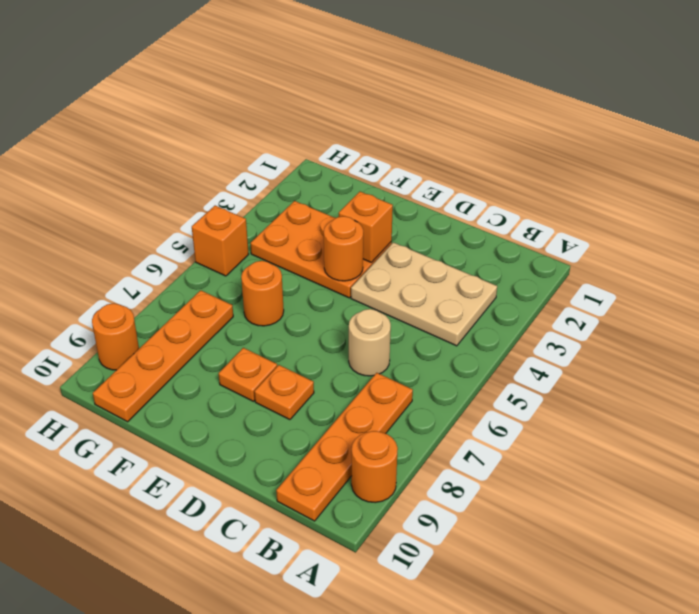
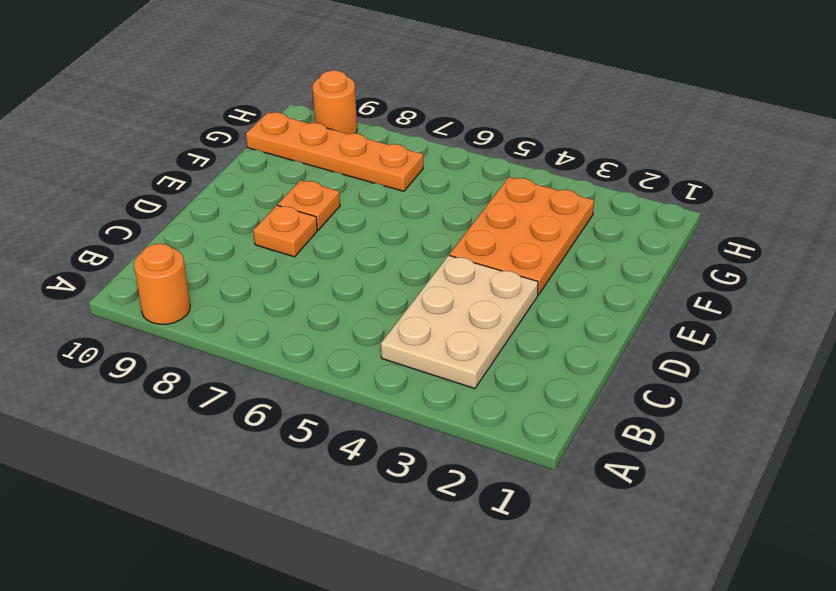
none -> orange 1x4 plate [276,373,413,521]
none -> tan 1x1 round brick [349,309,391,376]
none -> orange 1x1 round brick [241,261,284,326]

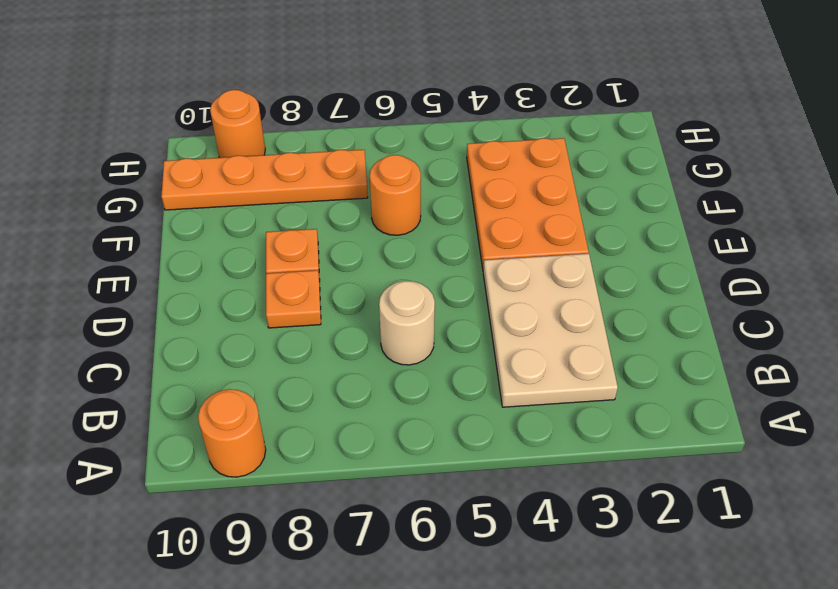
none -> orange 1x4 plate [276,373,413,521]
none -> orange 1x1 brick [192,206,249,276]
none -> orange 1x1 brick [339,192,393,263]

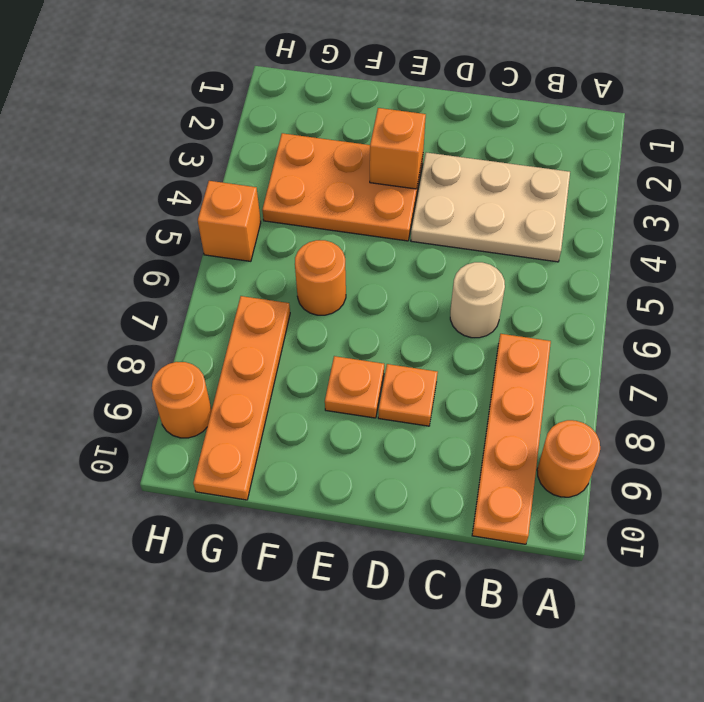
none -> orange 1x1 round brick [324,216,363,281]

